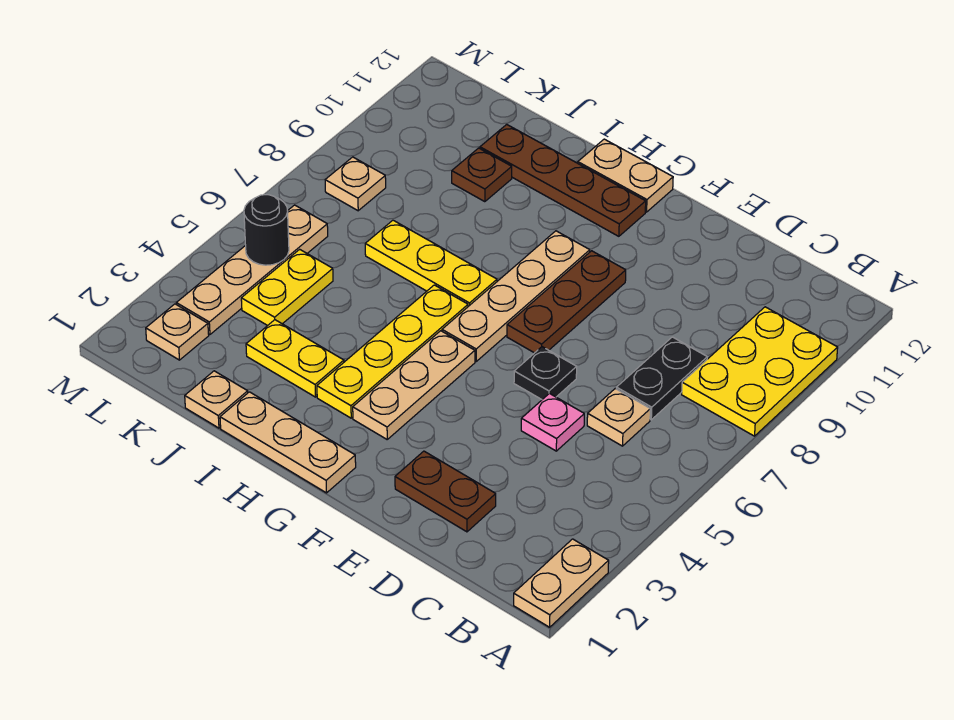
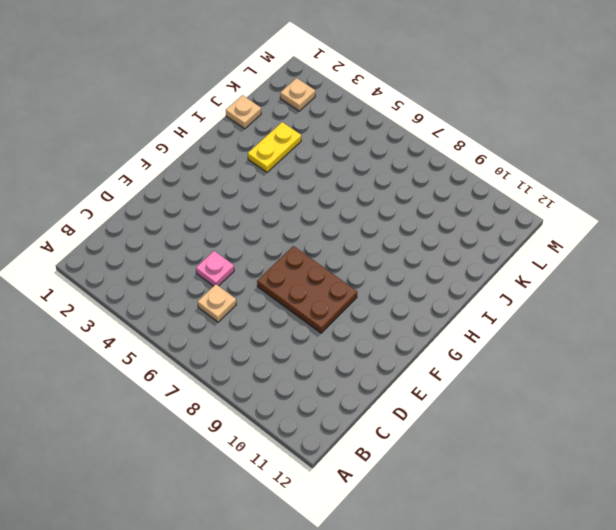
brown 2x3 plate [257,246,357,333] -> brown 1x3 plate [507,251,626,353]
none -> tan 1x2 plate [514,539,609,627]
none -> yellow 2x3 plate [682,307,838,436]
none -> black 1x2 plate [617,337,707,420]

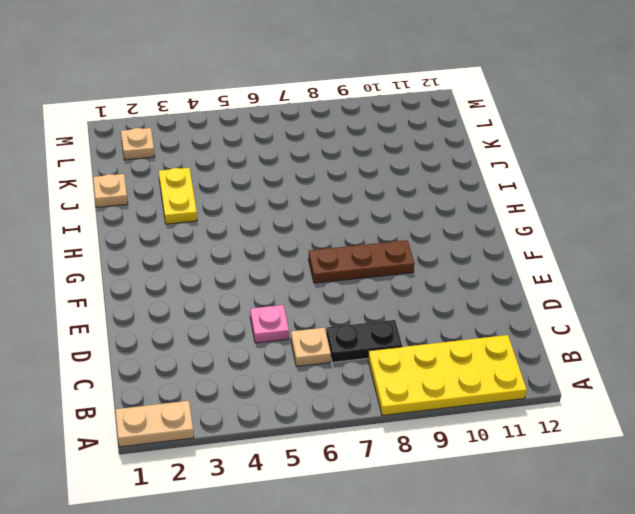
yellow 2x4 plate [368,335,527,416] -> yellow 2x3 plate [682,307,838,436]
none -> brown 1x2 plate [395,451,496,532]
none -> black 1x1 plate [514,347,577,399]
none -> tan 1x3 plate [220,392,356,493]

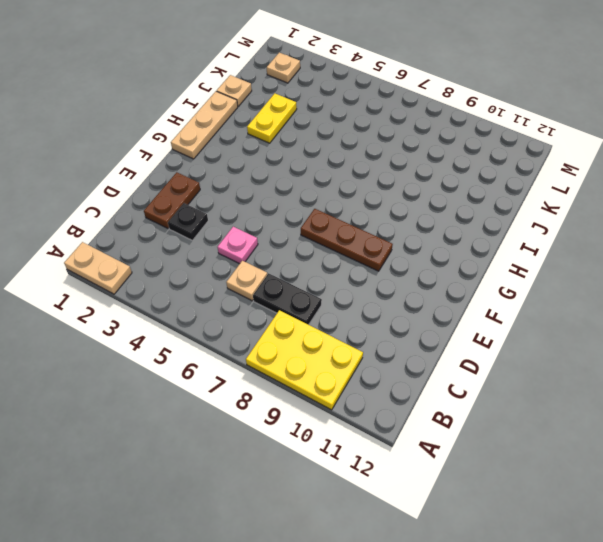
black 1x1 plate [168,203,208,240] -> black 1x1 plate moved to [514,347,577,399]
none -> tan 1x3 plate [353,331,475,439]
none -> tan 1x4 plate [442,231,590,361]
none -> brown 1x4 plate [480,124,646,236]

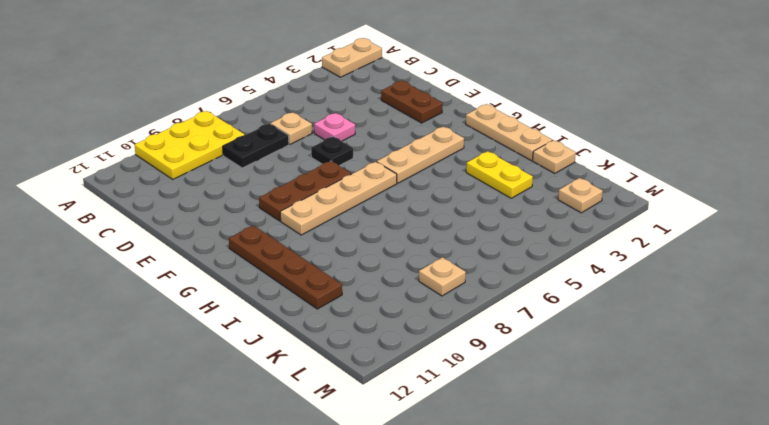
none -> tan 1x2 plate [578,139,673,212]
none -> yellow 1x4 plate [317,285,468,418]
none -> yellow 1x3 plate [365,220,497,306]

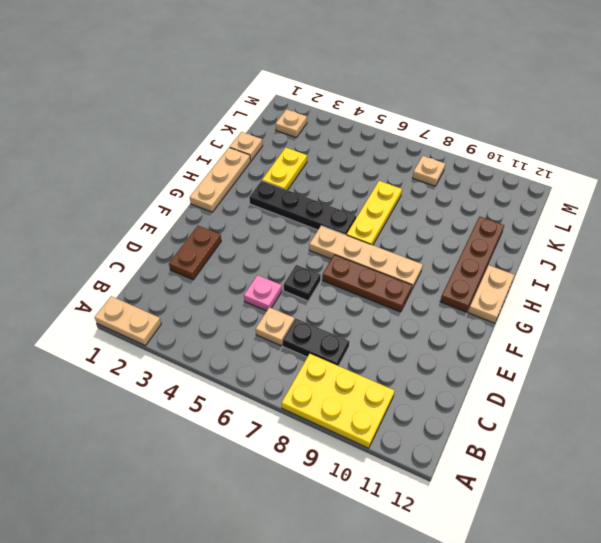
black 1x4 plate [249,181,356,235] -> yellow 1x4 plate [317,285,468,418]
none -> tan 1x3 plate [353,331,475,439]
none -> brown 1x1 plate [452,148,512,202]
none -> yellow 1x2 plate [241,249,333,326]

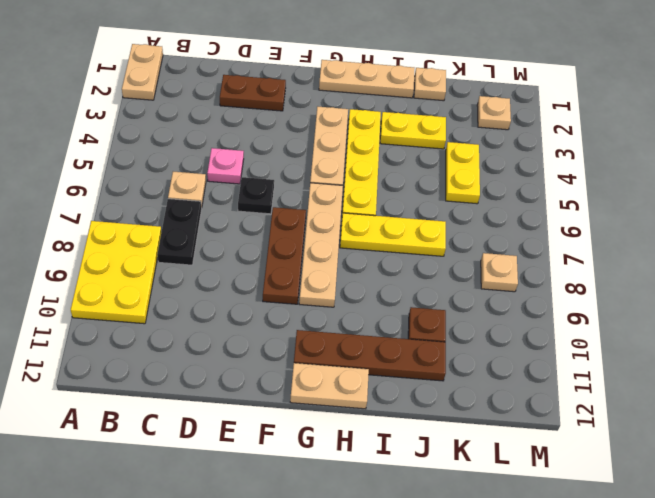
none -> tan 1x4 plate [176,205,328,334]
none -> black 1x1 round brick [244,195,289,265]

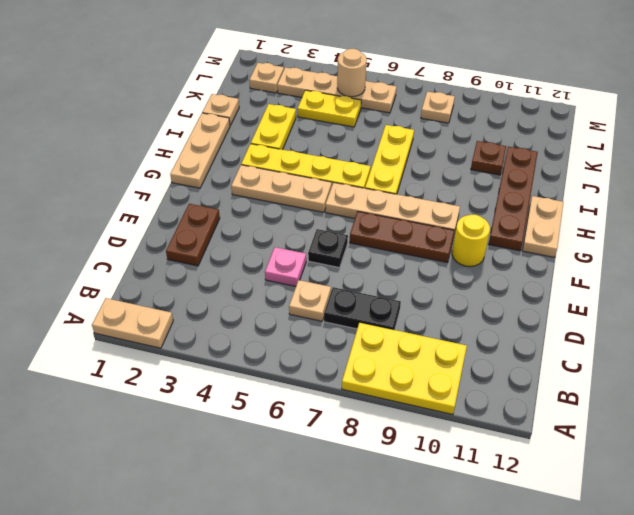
yellow 1x1 round brick [452,215,490,267] -> none
tan 1x1 round brick [337,49,367,97] -> black 1x1 round brick [244,195,289,265]

